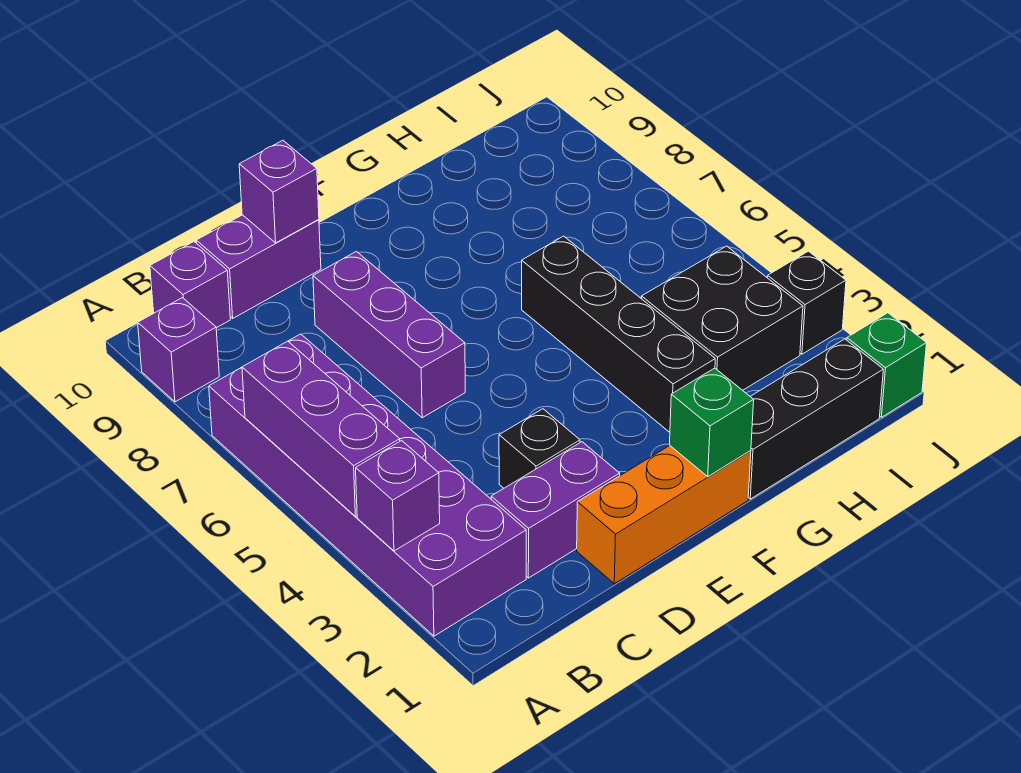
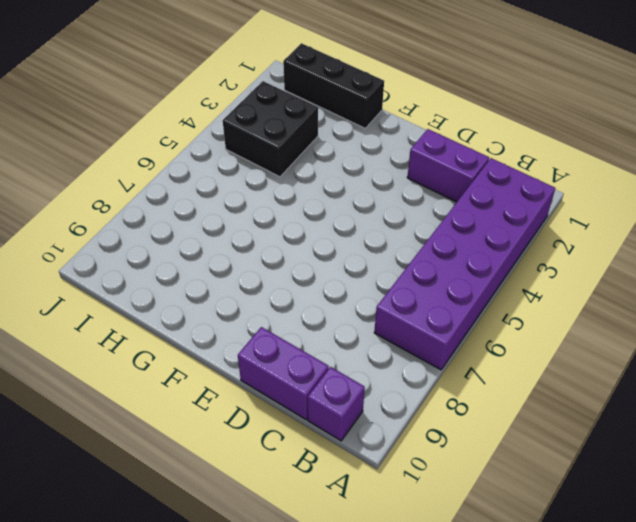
none -> purple 1x1 brick [138,298,219,402]
none -> orange 1x3 brick [577,446,751,584]
none -> black 1x1 brick [499,409,580,488]

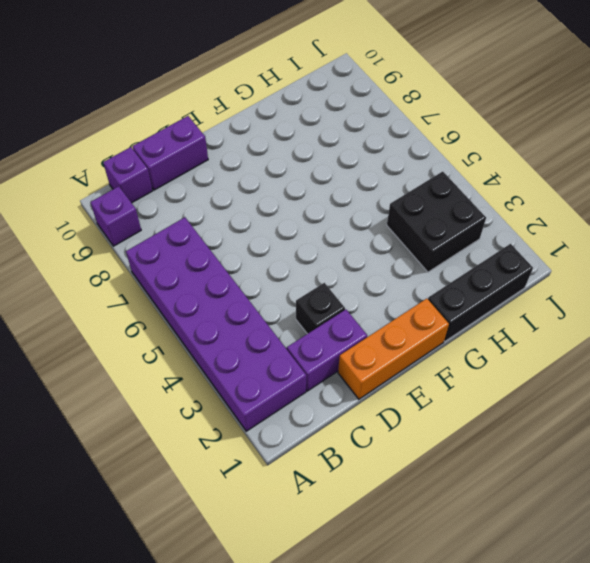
none -> purple 1x3 brick [313,251,465,418]
none -> black 1x4 brick [522,236,715,432]
none -> green 1x1 brick [847,313,927,417]

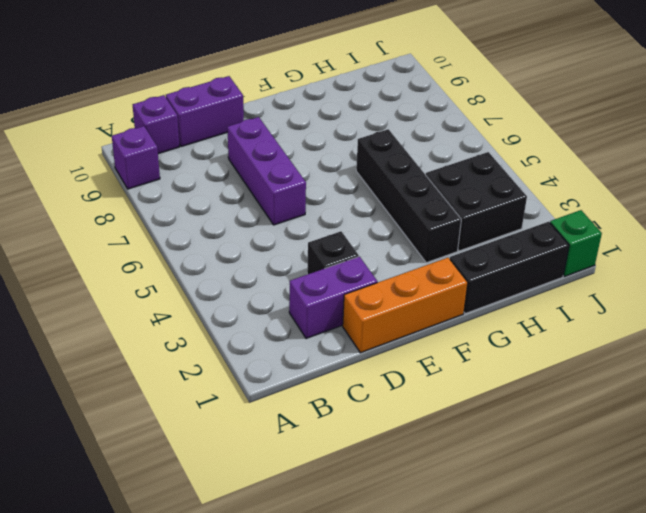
none -> purple 2x6 brick [209,334,526,636]
none -> black 1x1 brick [767,251,846,354]
none -> purple 1x1 brick [356,441,440,551]

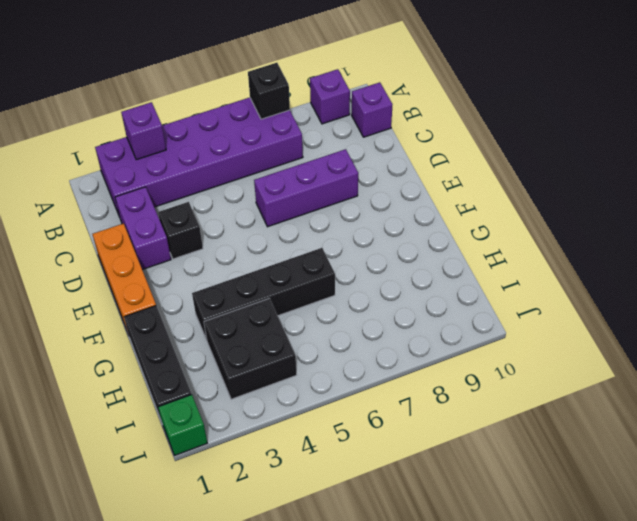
black 1x1 brick [248,63,290,119] -> black 1x1 brick moved to [767,251,846,354]
none -> purple 1x2 brick [196,215,321,318]
none -> purple 1x3 brick [242,341,400,516]
none -> purple 1x1 brick [239,140,319,243]

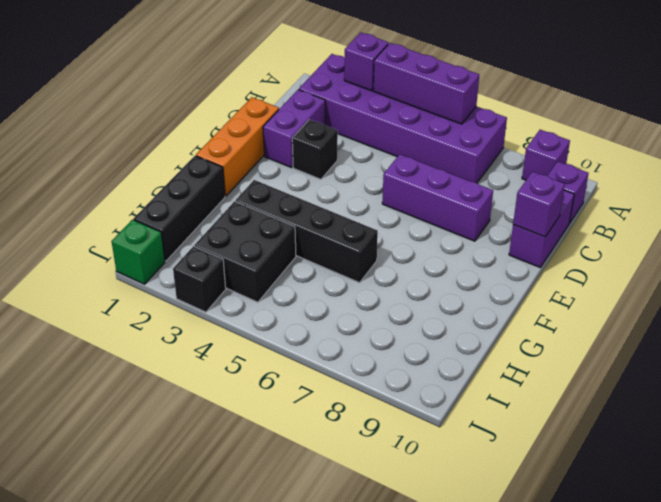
none -> green 1x1 brick [670,368,754,477]

